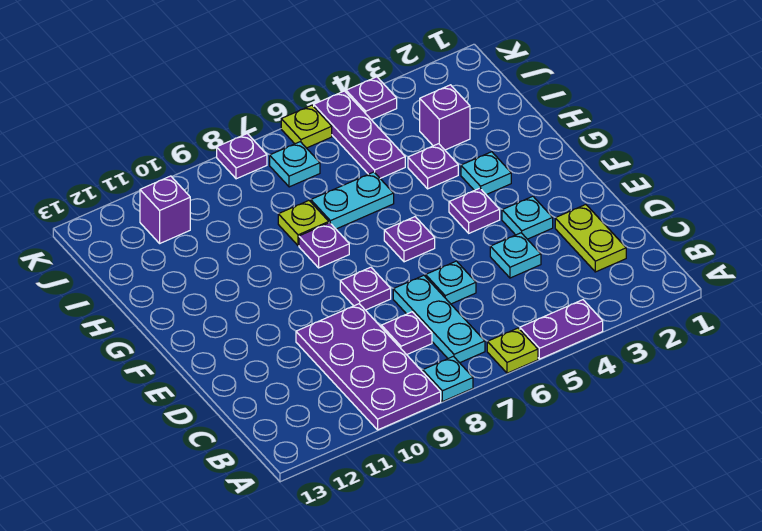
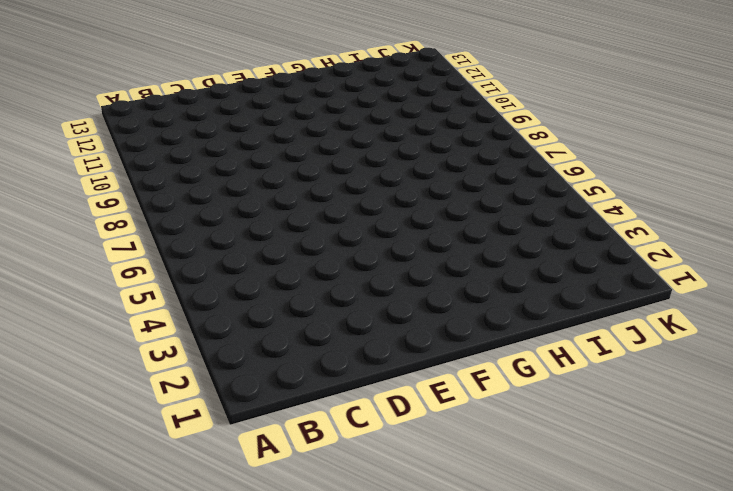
none -> purple 1x2 plate [520,300,603,359]
none -> lime 1x1 plate [487,328,538,373]
none -> cyan 1x1 plate [423,356,473,402]

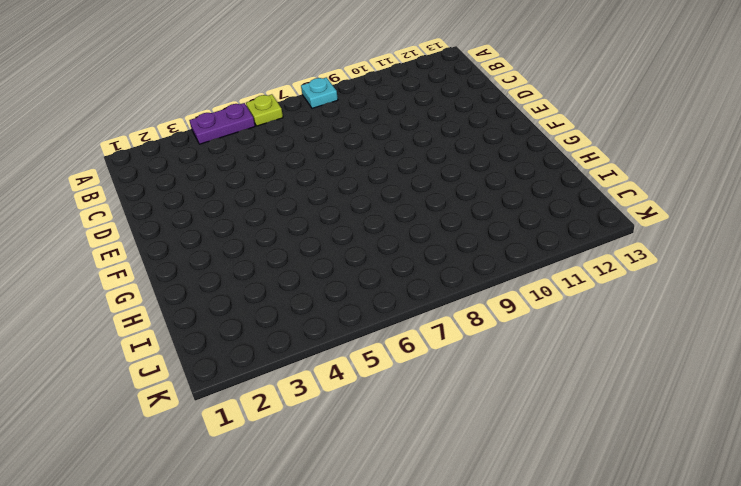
none -> purple 2x4 plate [296,304,441,430]
none -> cyan 1x3 plate [393,275,485,363]
none -> lime 1x2 plate [555,205,626,272]

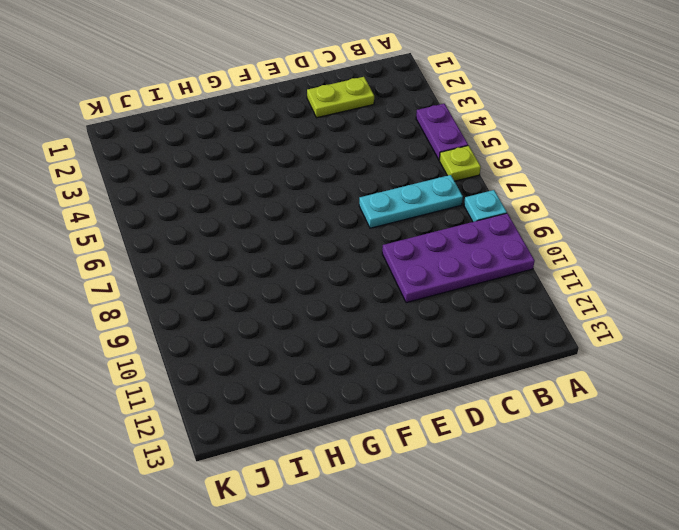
none -> purple 1x1 plate [381,312,432,355]
none -> cyan 1x1 plate [490,233,541,278]
none -> cyan 1x1 plate [426,261,476,304]

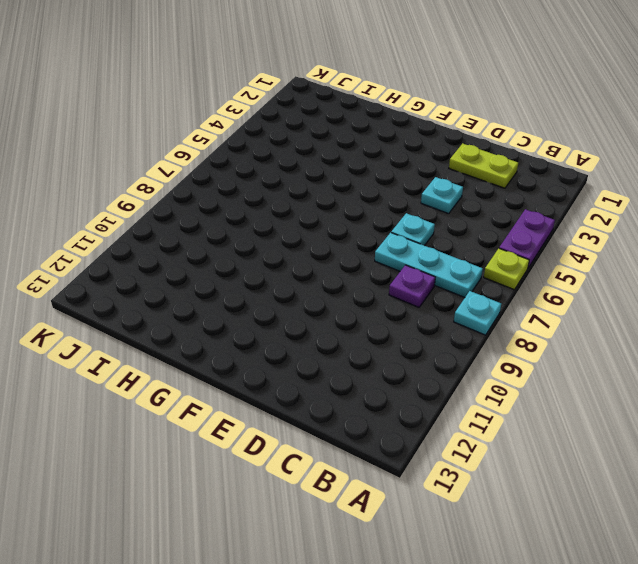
none -> purple 2x4 plate [296,304,441,430]
none -> cyan 1x1 plate [502,196,553,239]
none -> purple 1x1 plate [340,267,391,310]

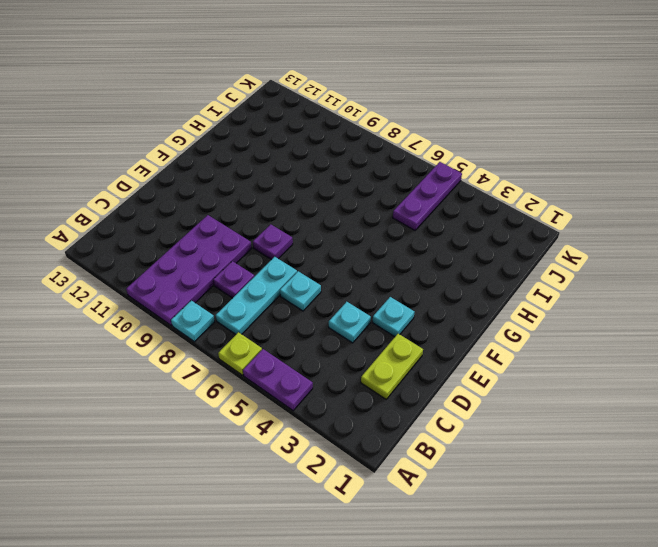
none -> purple 1x1 plate [449,188,500,233]
none -> purple 1x1 plate [384,217,435,262]
none -> cyan 1x1 plate [461,152,511,195]

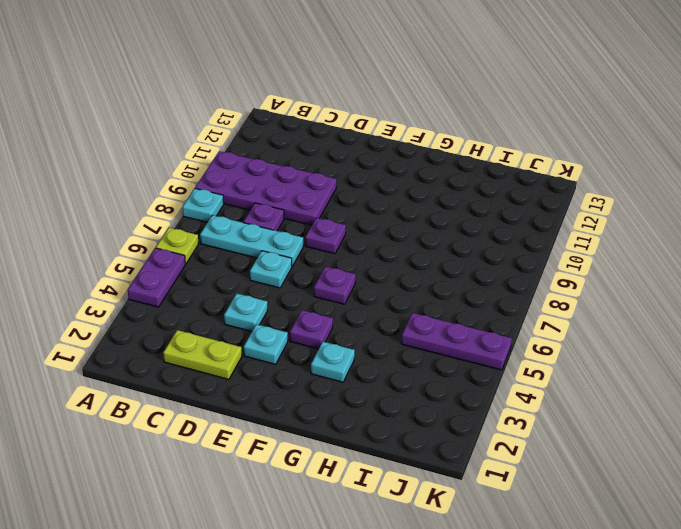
none -> purple 1x1 plate [299,223,349,268]
none -> purple 1x1 plate [408,144,458,189]
none -> cyan 1x2 plate [311,172,394,229]

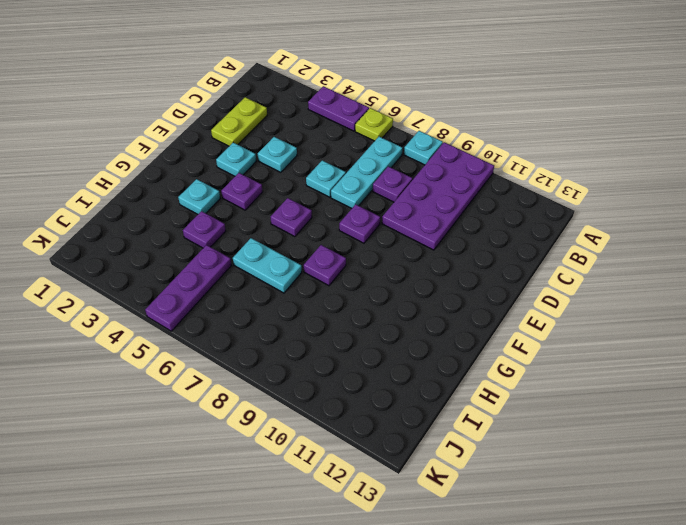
none -> lime 1x1 plate [278,201,329,246]
none -> purple 1x1 brick [420,85,470,150]
none -> cyan 1x1 plate [270,142,320,187]

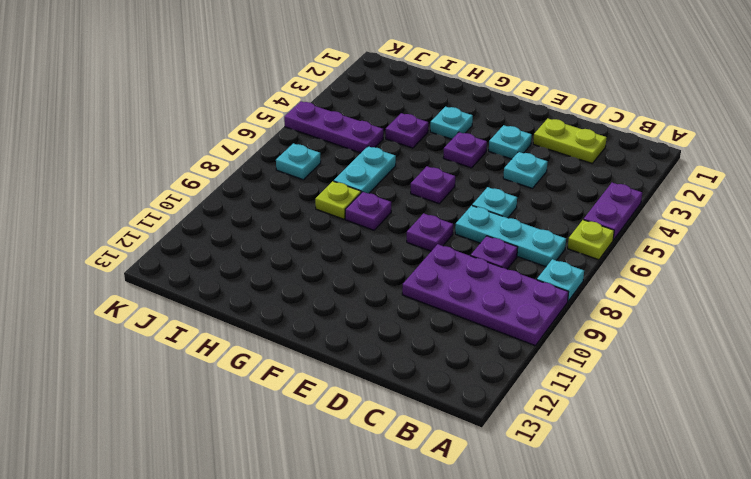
none -> purple 1x1 brick [420,85,470,150]
none -> purple 1x1 brick [140,176,190,243]
none -> purple 1x1 plate [346,77,397,120]

